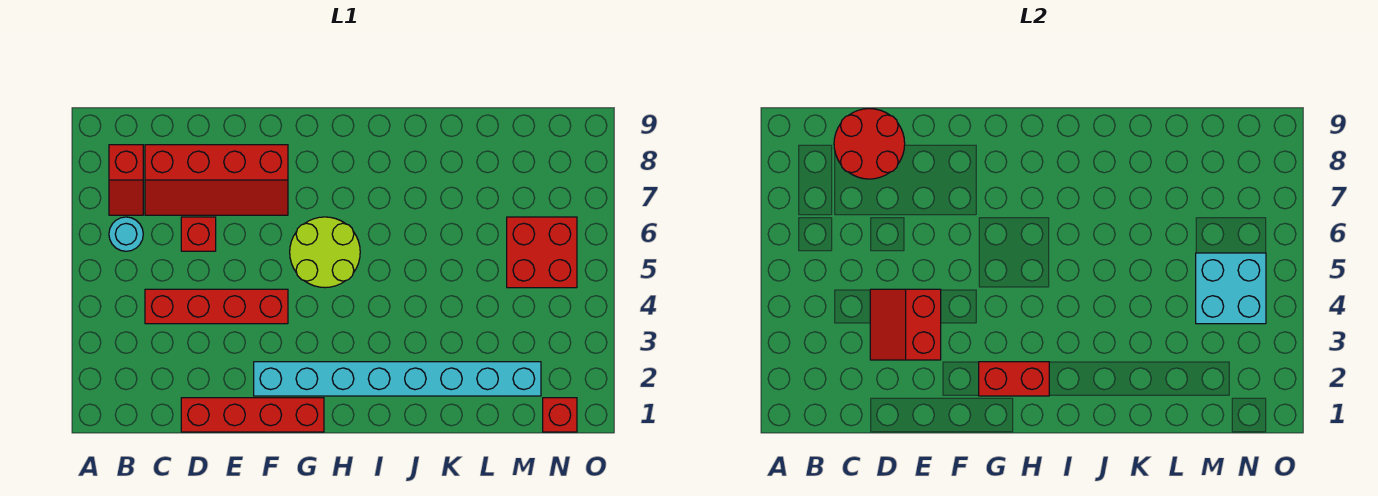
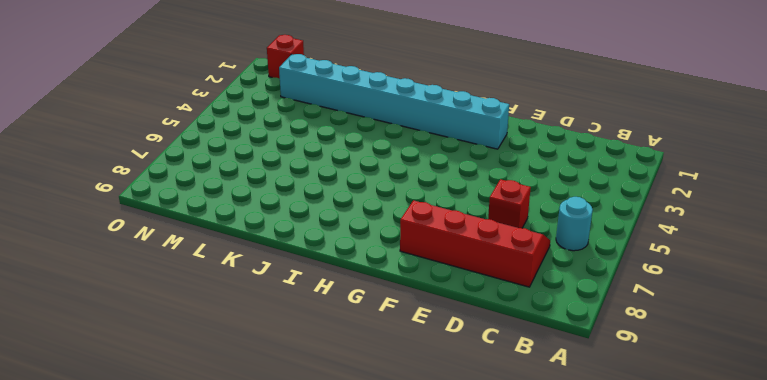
none -> red 1x2 slope [109,145,143,215]
none -> red 1x4 brick [145,289,288,324]
none -> red 1x4 brick [181,398,324,432]

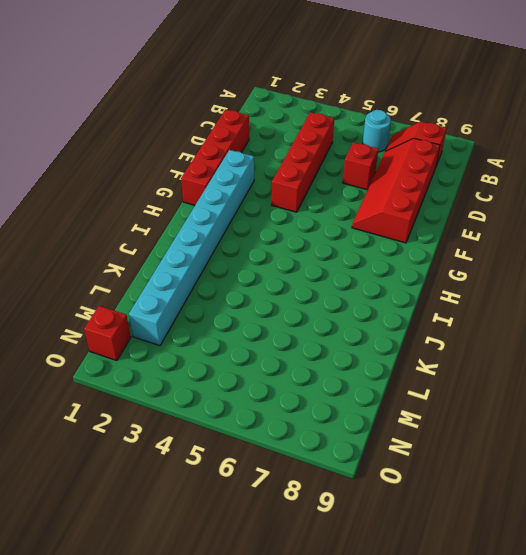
none -> lime 2x2 round brick [290,217,360,288]
none -> red 2x2 brick [507,217,577,288]
none -> red 2x2 round brick [834,109,905,179]

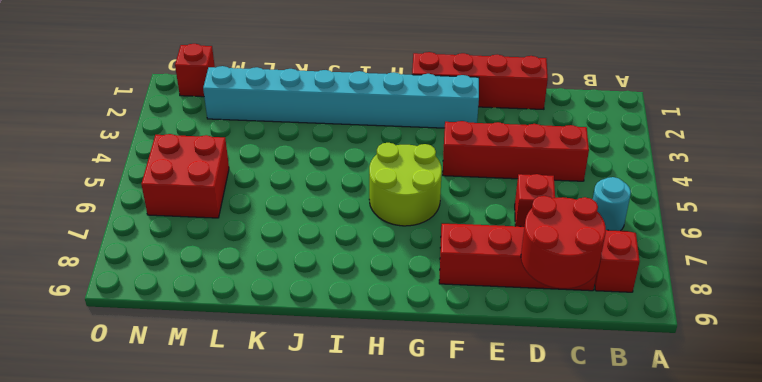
none -> red 2x2 slope [870,289,941,360]
none -> red 1x2 brick [979,362,1049,396]
none -> cyan 2x2 brick [1196,253,1266,324]

